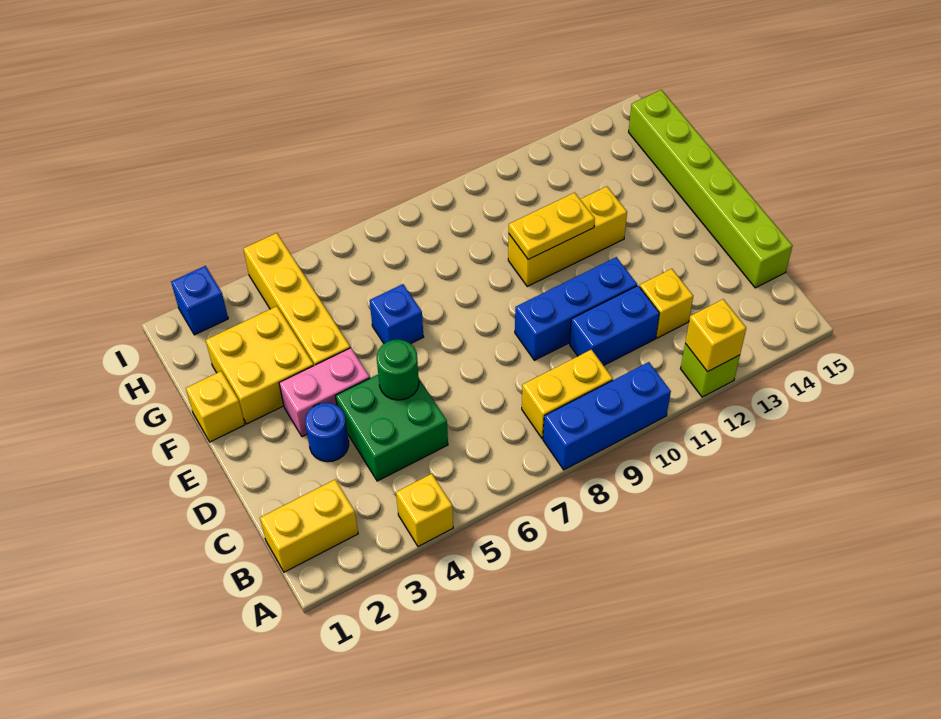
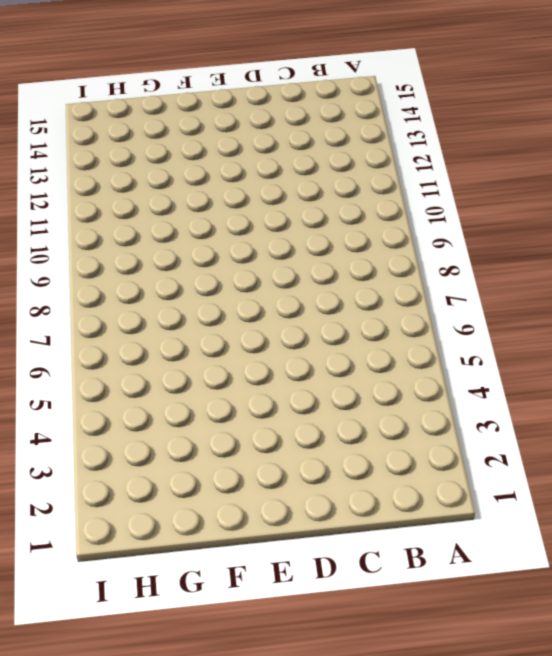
none -> yellow 1x1 brick [396,474,453,547]
none -> blue 1x3 brick [543,362,671,470]
none -> lime 1x1 brick [681,344,740,397]

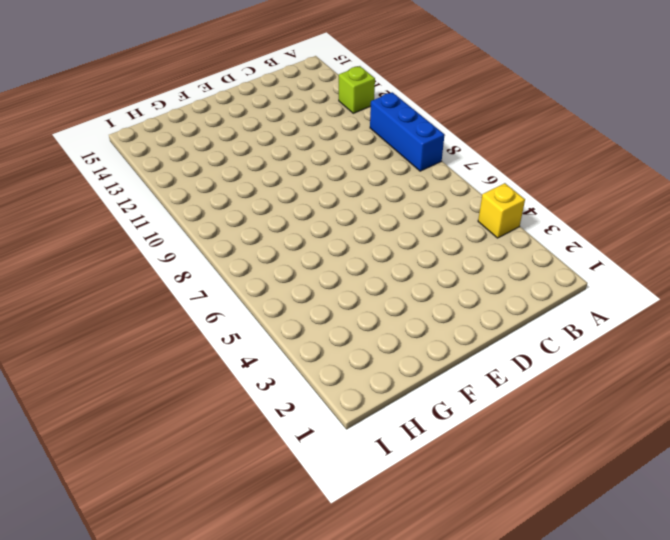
none -> yellow 1x2 brick [260,480,358,572]
none -> yellow 1x2 brick [522,350,613,438]
none -> green 2x2 brick [336,375,448,481]

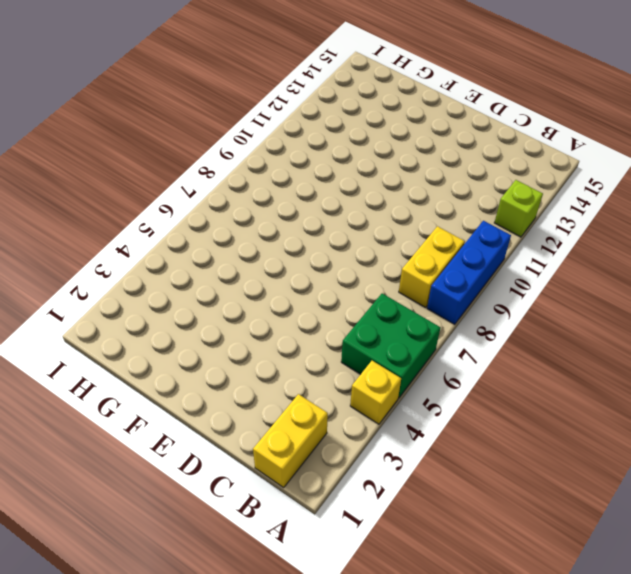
green 2x2 brick [341,294,440,398] -> green 2x2 brick moved to [336,375,448,481]
none -> blue 1x2 brick [570,286,659,366]
none -> yellow 1x1 brick [640,269,693,338]
none -> lime 1x6 brick [629,90,792,288]

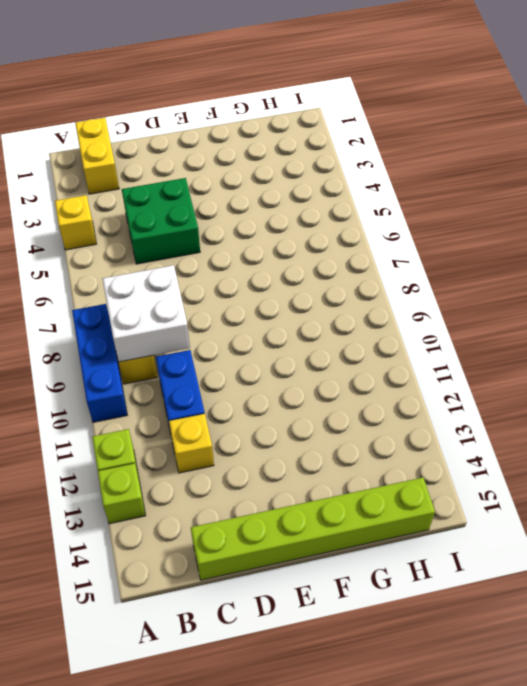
lime 1x1 brick [98,463,146,524] -> none
white 2x2 brick [102,265,190,362] -> none
none -> blue 1x1 round brick [305,403,349,462]
none -> blue 1x3 brick [515,257,637,360]
none -> pink 1x2 brick [279,348,370,437]

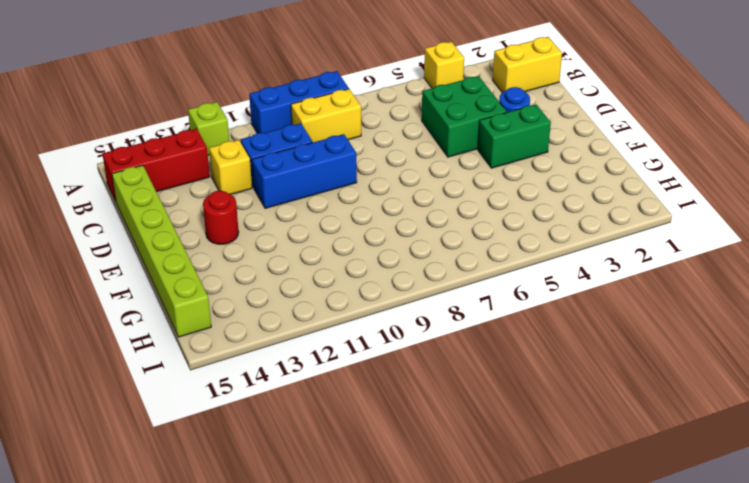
red 1x3 brick [103,129,210,201] -> none
green 1x2 brick [478,105,551,168] -> pink 1x2 brick [279,348,370,437]
red 1x1 round brick [203,191,239,244] -> none
none -> yellow 1x1 brick [186,371,245,442]
none -> yellow 2x2 brick [206,306,314,424]
none -> yellow 1x4 brick [243,233,350,365]

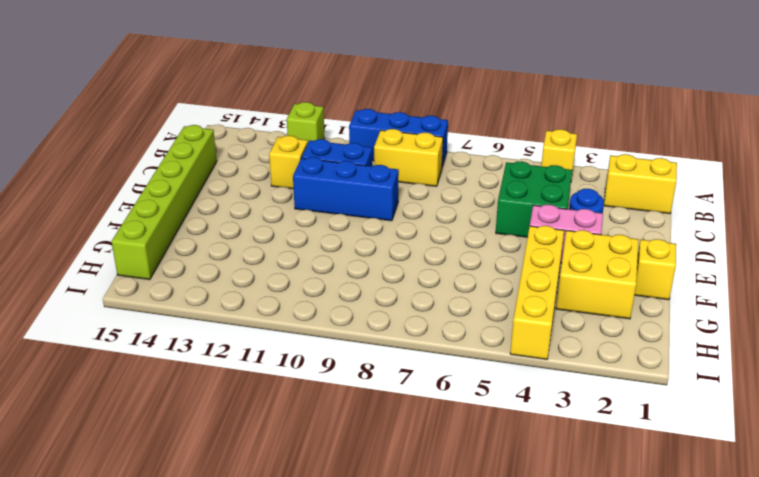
none -> blue 1x1 brick [370,284,424,344]
none -> yellow 1x3 brick [508,187,627,286]
none -> blue 1x1 brick [171,266,228,335]

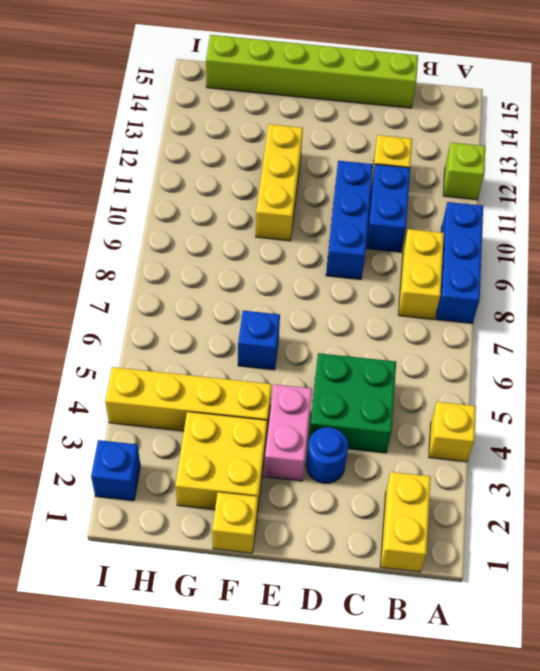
none -> yellow 1x1 brick [685,299,746,372]
none -> green 1x1 round brick [377,340,419,400]
none -> yellow 1x2 plate [509,193,595,260]

